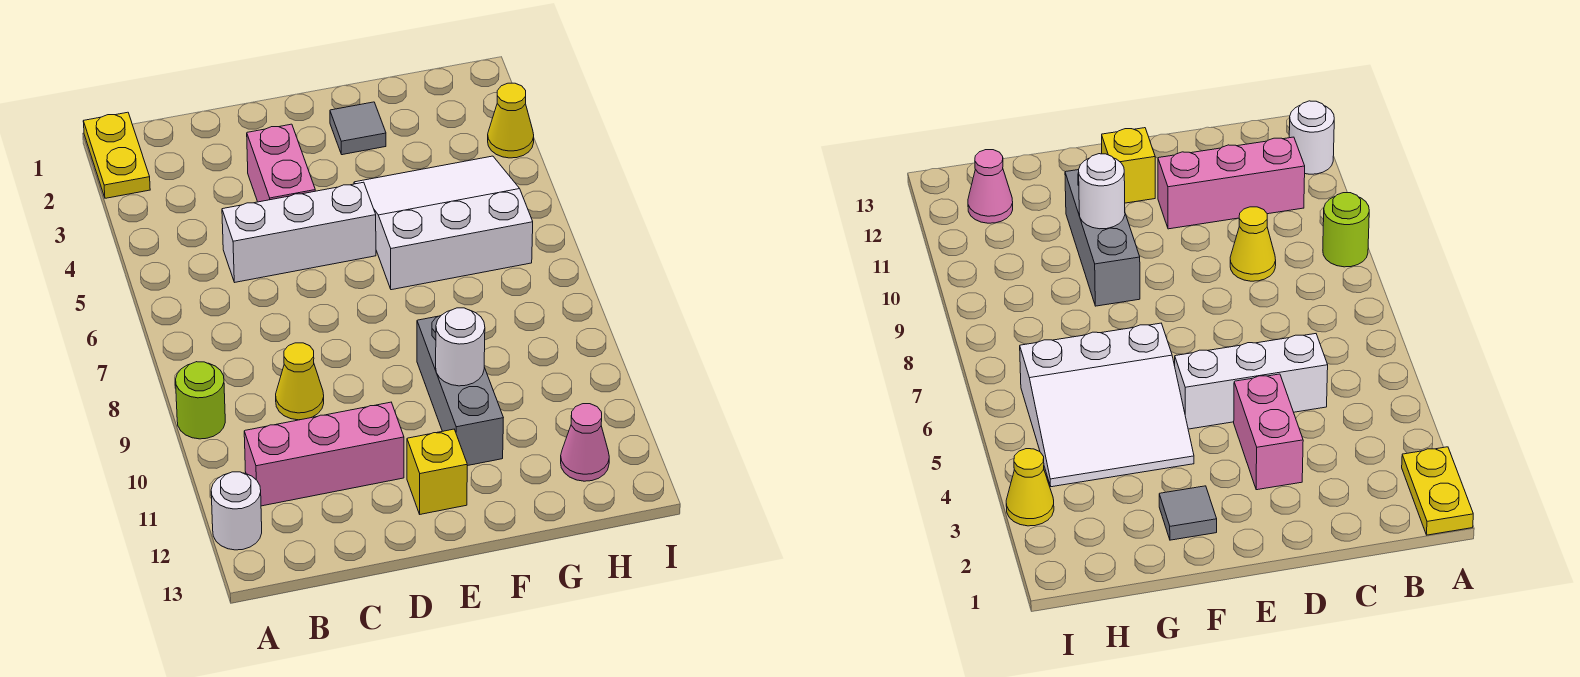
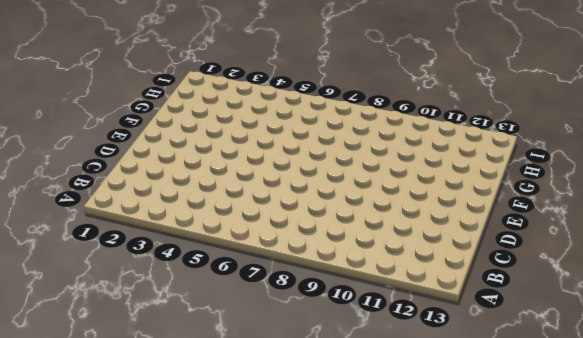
none -> yellow 1x2 plate [83,112,150,198]
none -> lime 1x1 round brick [176,362,225,439]
none -> white 1x1 round brick [211,472,262,550]

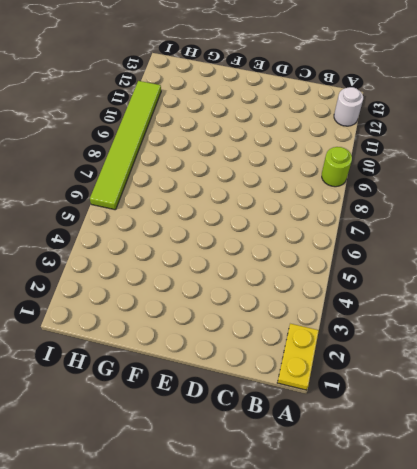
lime 1x6 tile [90,81,161,210] -> none
none -> pink 1x3 brick [244,402,404,506]
none -> white 1x3 brick [222,182,376,282]
none -> yellow 1x1 cone [276,343,324,420]

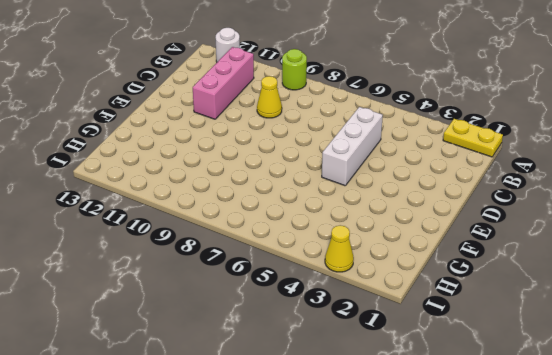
none -> pink 1x2 brick [247,124,315,202]
none -> yellow 1x1 brick [407,429,467,514]
none -> grey 1x1 tile [330,102,386,155]

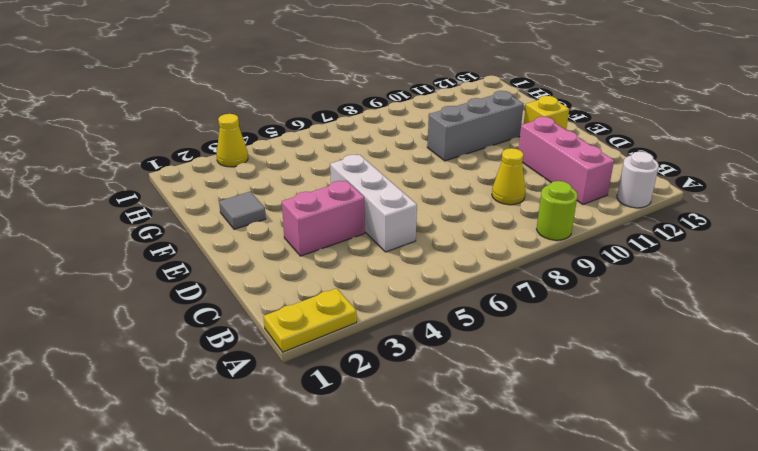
none -> white 3x3 slope [354,156,533,290]
none -> pink 1x1 cone [561,404,609,481]
none -> white 1x1 round brick [436,308,485,386]

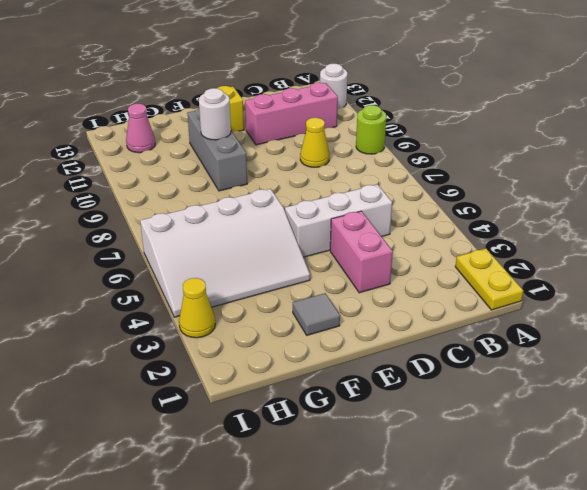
white 3x4 slope [140,189,310,317] -> white 3x3 slope [354,156,533,290]

